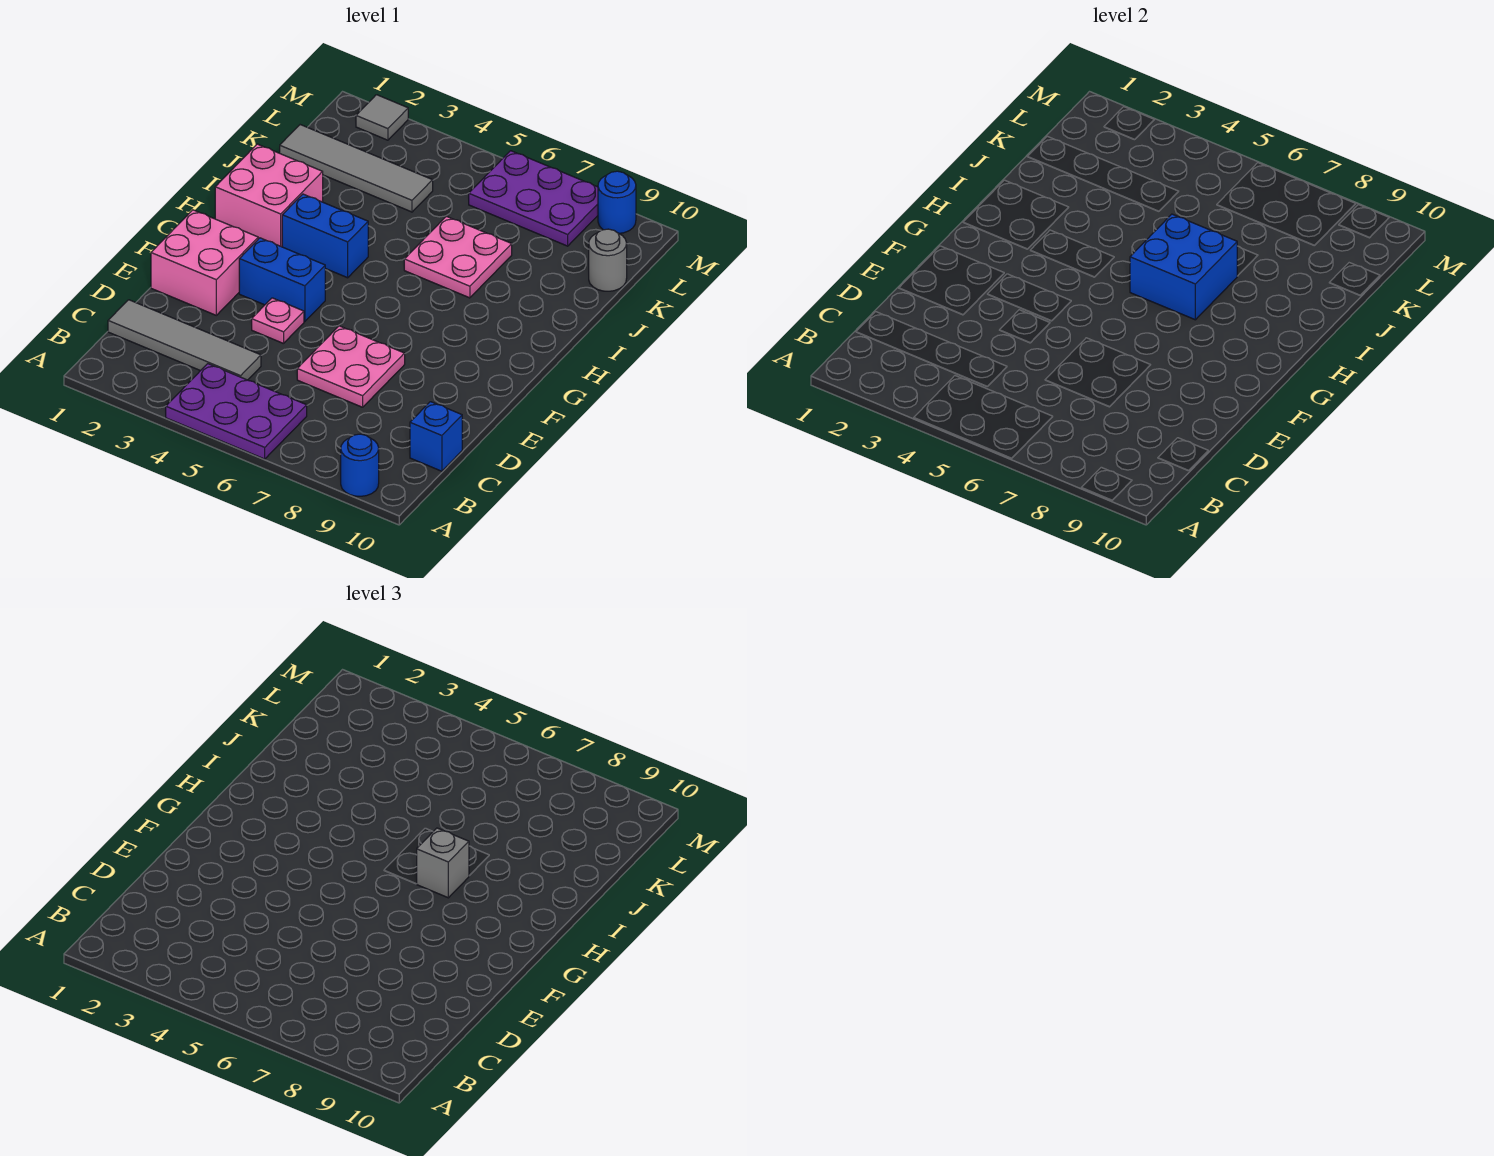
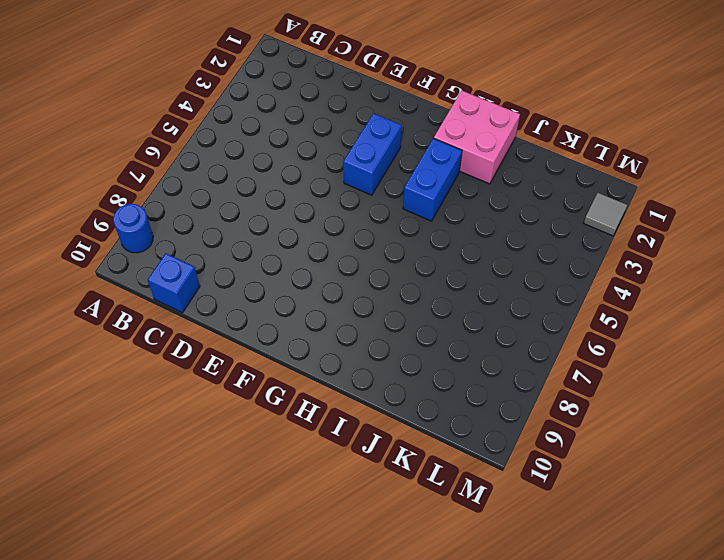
none -> purple 2x3 plate [166,364,307,459]
none -> grey 1x4 tile [108,300,261,380]
none -> pink 2x2 plate [297,326,405,407]

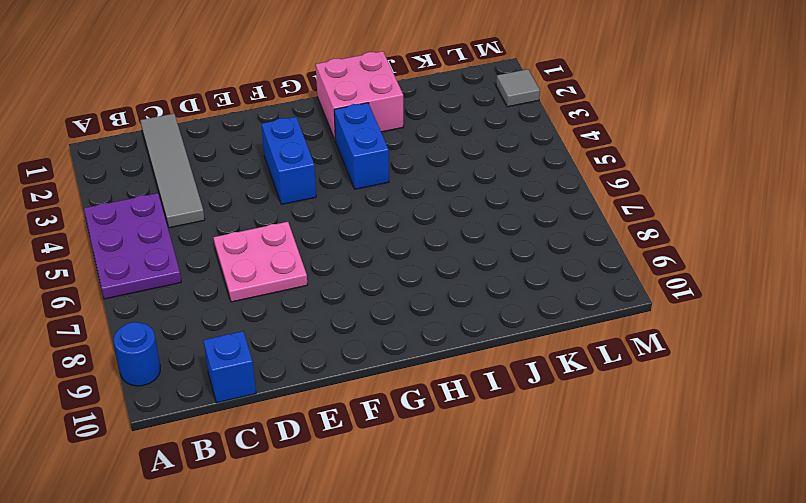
none -> pink 2x2 brick [151,210,258,315]
none -> pink 1x1 plate [252,298,304,344]
none -> pink 2x2 plate [404,216,512,298]

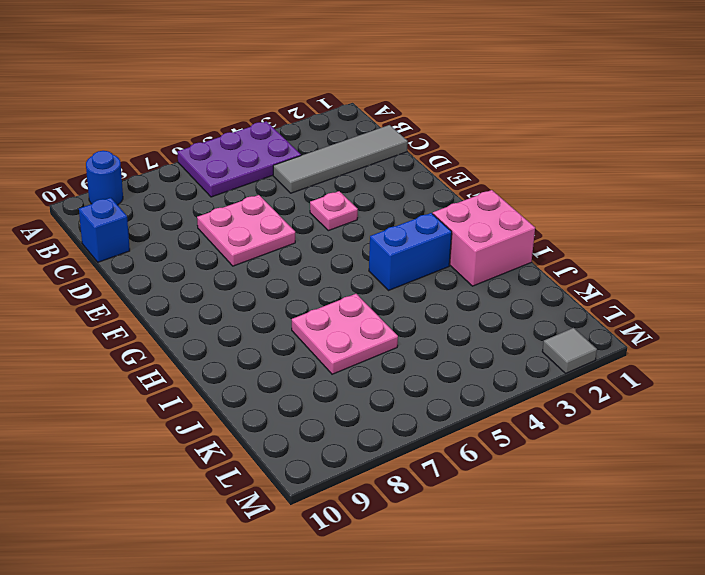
none -> pink 2x2 brick [151,210,258,315]
none -> blue 1x2 brick [239,238,325,322]
none -> grey 1x4 tile [280,125,433,212]

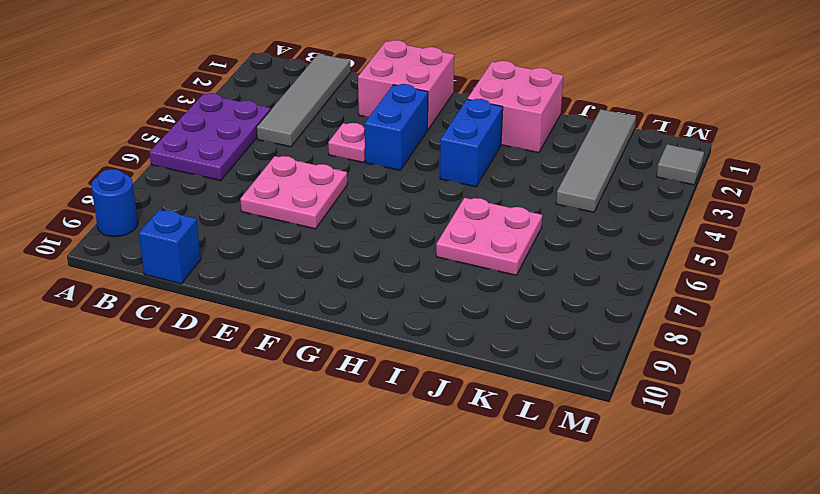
none -> grey 1x1 round brick [589,229,627,291]
none -> purple 2x3 plate [469,151,598,246]
none -> blue 1x1 round brick [598,171,636,233]

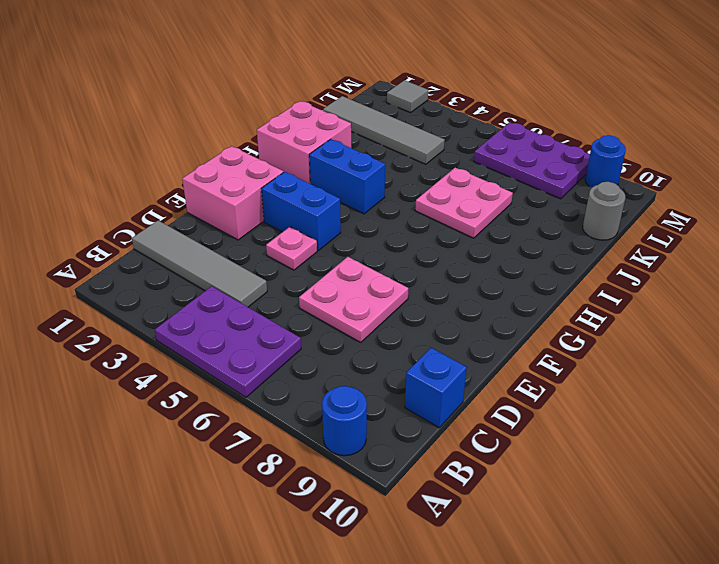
none -> blue 2x2 brick [1130,214,1237,320]
none -> grey 1x1 brick [417,828,469,898]

